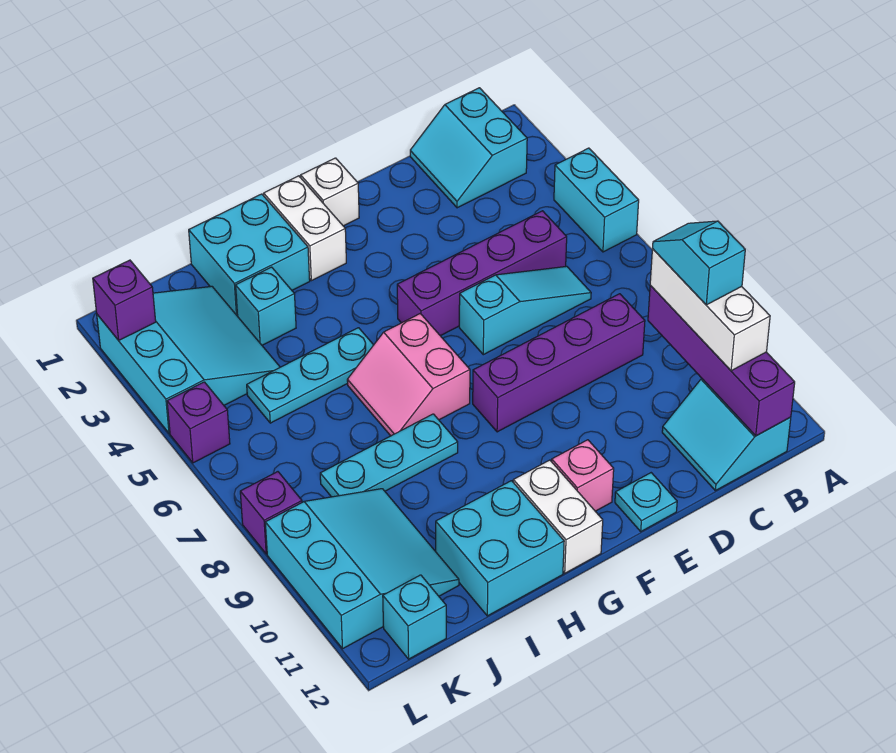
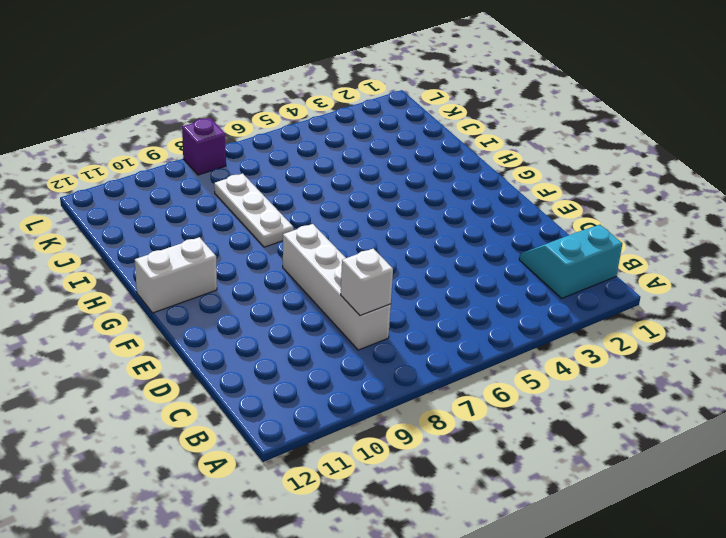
white 1x4 brick [283,224,391,350] -> purple 1x4 brick [473,294,645,432]
white 1x1 brick [341,249,393,316] -> white 1x1 brick moved to [301,158,359,226]
white 1x3 plate [214,174,293,247] -> cyan 1x3 plate [320,414,458,497]
none -> cyan 1x2 brick [554,148,639,252]
none -> cyan 2x2 slope [662,379,791,491]
none -> purple 1x4 brick [397,211,567,336]

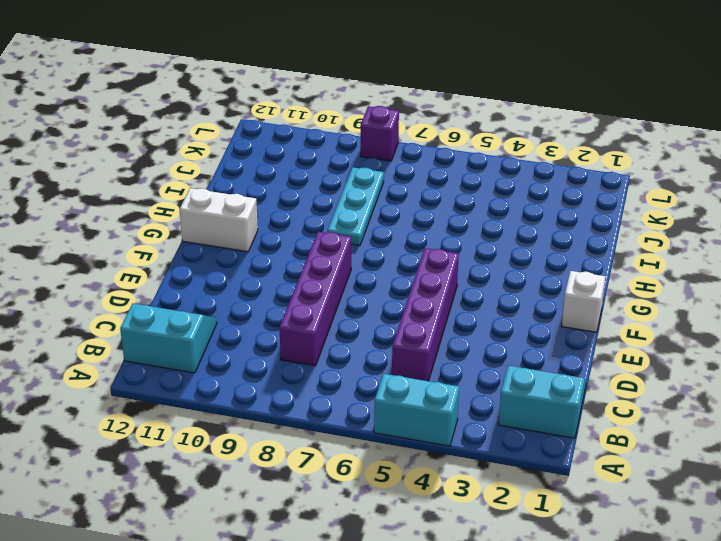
none -> cyan 1x3 slope [459,266,591,355]
none -> cyan 1x1 plate [615,473,677,531]
none -> pink 1x1 brick [552,440,614,511]

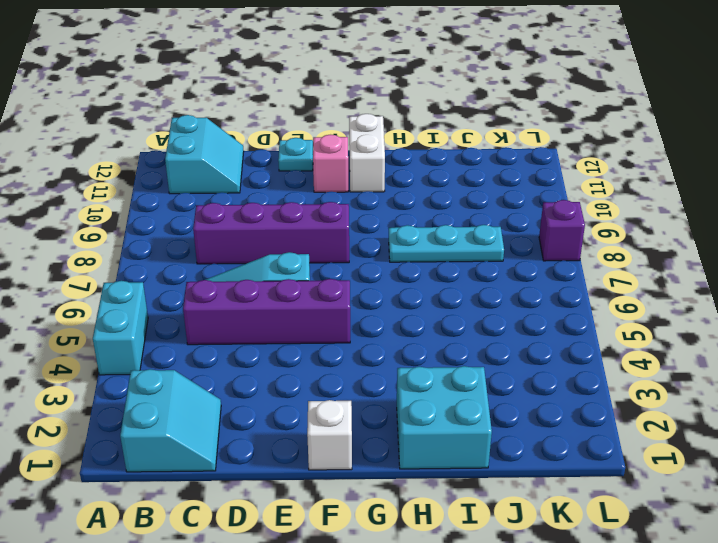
none -> white 1x2 brick [264,176,346,281]
none -> pink 2x2 slope [347,314,470,436]
none -> cyan 1x3 plate [247,328,373,423]

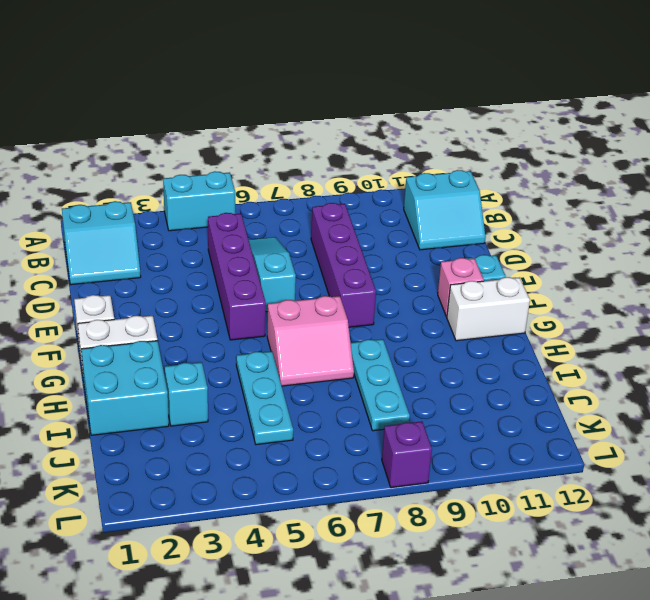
none -> cyan 2x2 brick [436,481,564,616]
none -> cyan 3x3 slope [97,286,280,433]
none -> cyan 3x3 slope [265,489,459,649]

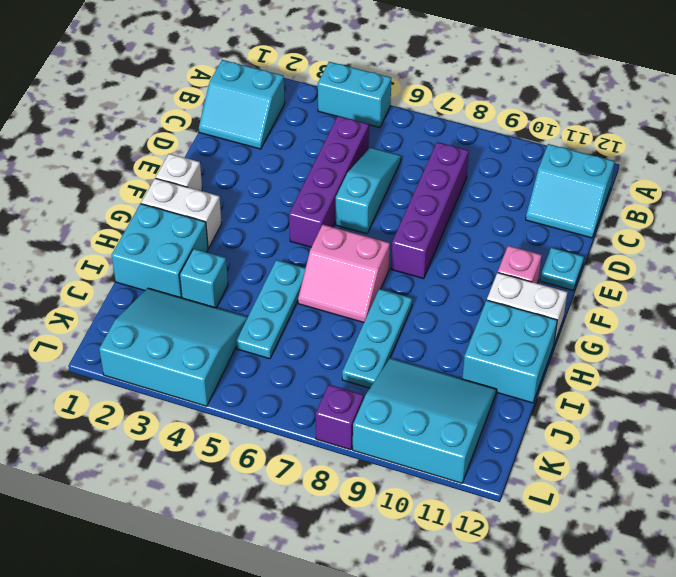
none -> cyan 1x1 brick [383,575,446,659]
none -> purple 1x1 brick [167,382,230,463]
none -> purple 1x4 brick [648,286,795,436]

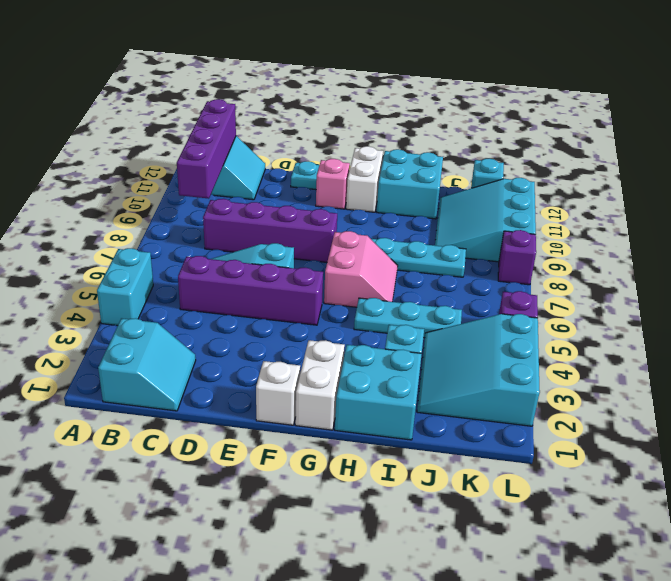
none -> purple 1x1 brick [93,260,156,340]
none -> white 1x3 brick [650,249,770,371]
none -> cyan 1x2 slope [653,221,745,305]

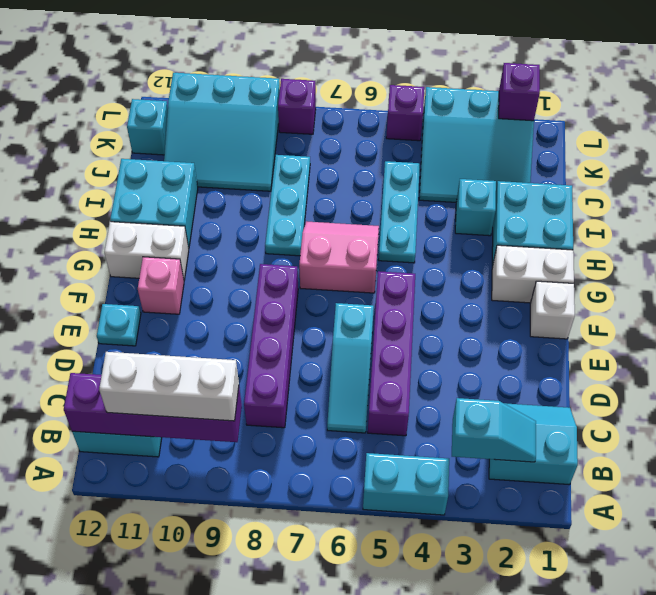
cyan 1x2 slope [452,398,536,462] -> cyan 1x2 slope moved to [653,221,745,305]

